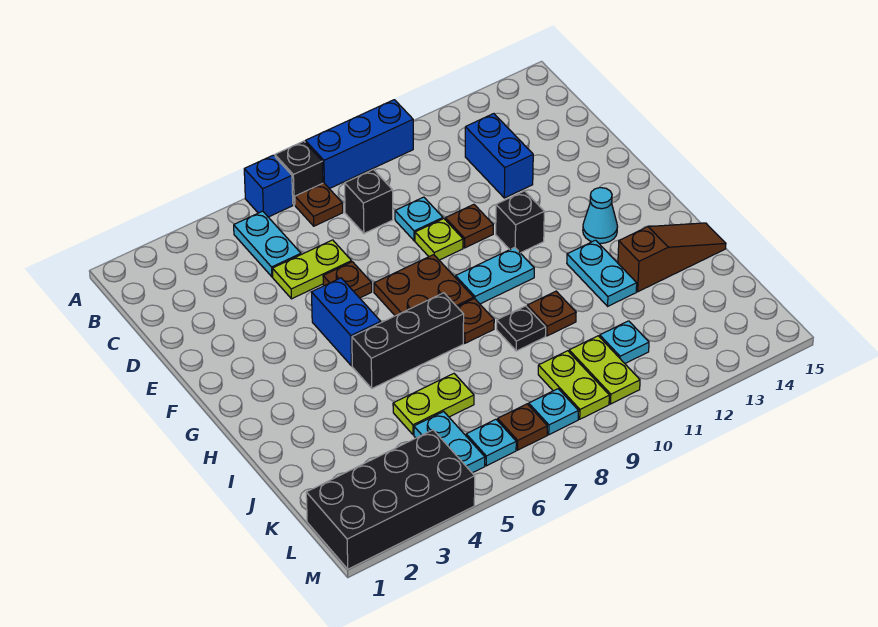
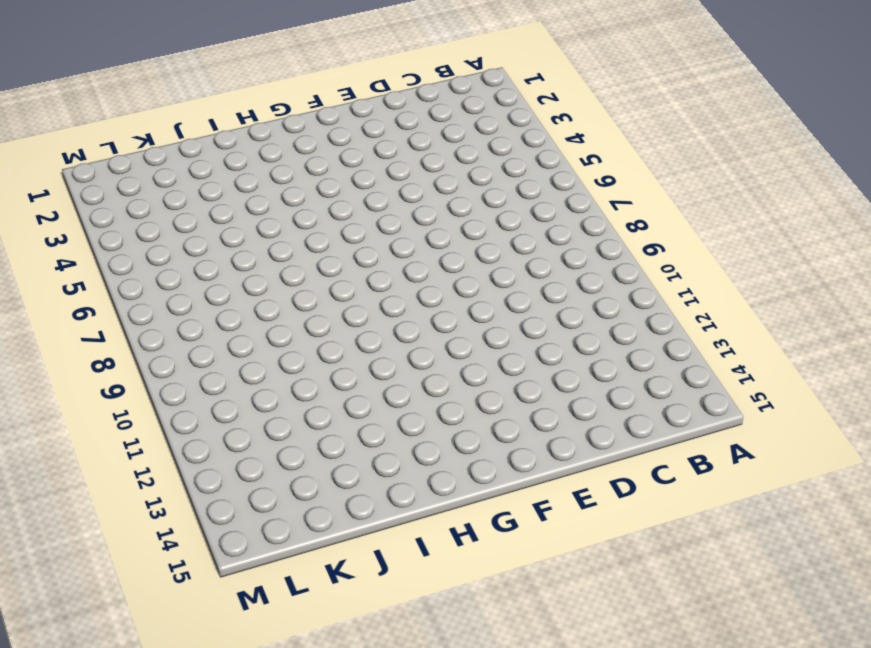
none -> blue 1x1 brick [244,155,293,217]
none -> black 1x1 brick [275,141,323,205]
none -> blue 1x3 brick [305,100,413,189]
none -> cyan 1x2 plate [234,211,301,277]

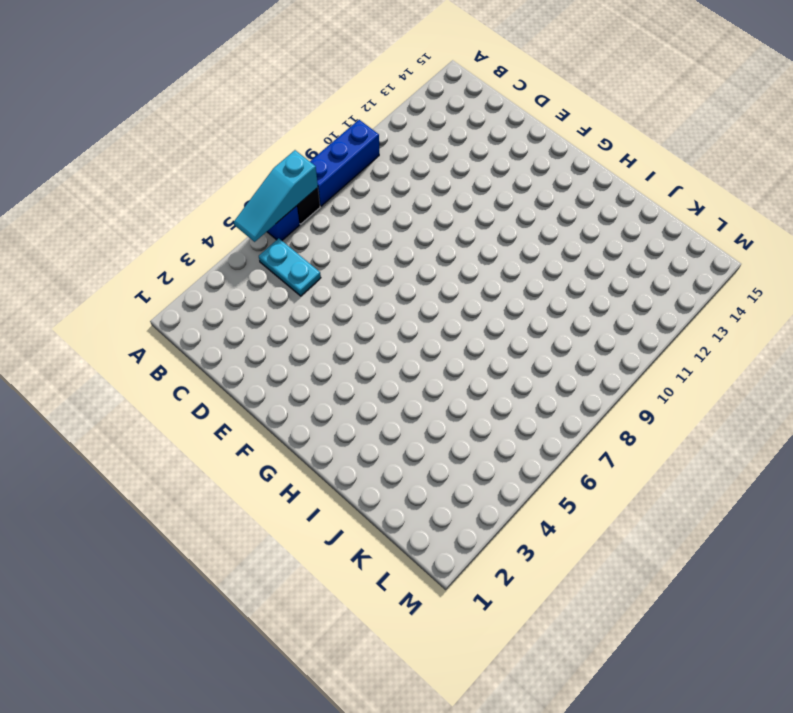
cyan 1x3 slope [234,150,318,242] -> none
none -> brown 1x1 plate [295,183,343,226]
none -> black 1x1 brick [345,170,393,233]
none -> blue 1x2 brick [465,114,533,198]
none -> lime 1x2 plate [272,240,352,299]

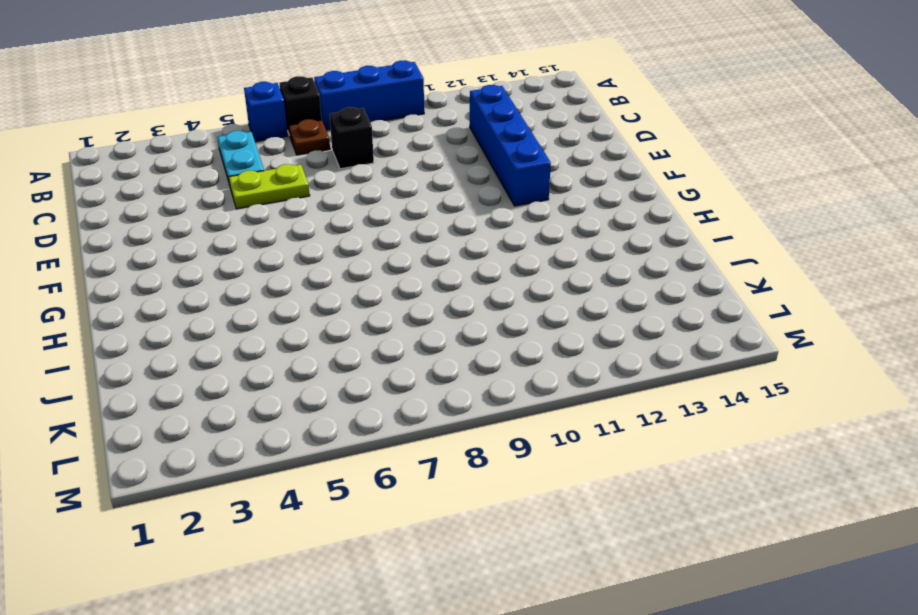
blue 1x4 brick [470,85,551,206] -> blue 1x2 brick [465,114,533,198]
none -> cyan 1x1 plate [395,197,443,241]
none -> brown 1x1 plate [323,262,372,298]
none -> lime 1x1 plate [415,219,463,260]
none -> brown 1x1 plate [445,204,493,248]

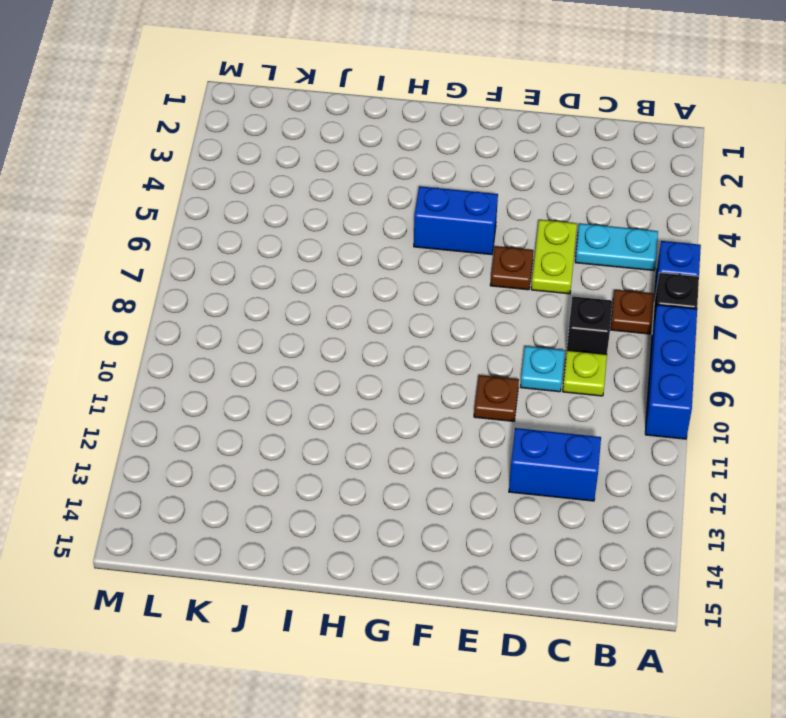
lime 1x1 plate [563,350,607,396] -> lime 1x1 plate moved to [415,219,463,260]
none -> brown 2x2 plate [374,255,474,316]
none -> black 1x1 brick [496,191,544,253]
none -> cyan 1x2 plate [456,247,534,304]
none -> cyan 1x1 cone [583,188,618,243]

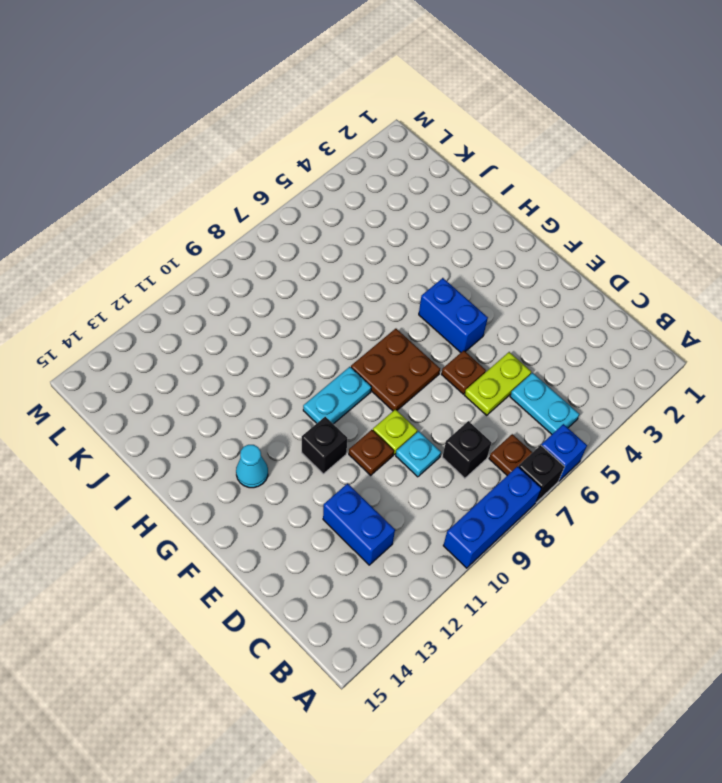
none -> black 1x3 brick [352,293,464,388]
none -> brown 1x1 plate [458,299,494,343]
none -> cyan 1x2 plate [567,240,637,306]
none -> black 1x1 plate [497,306,546,351]

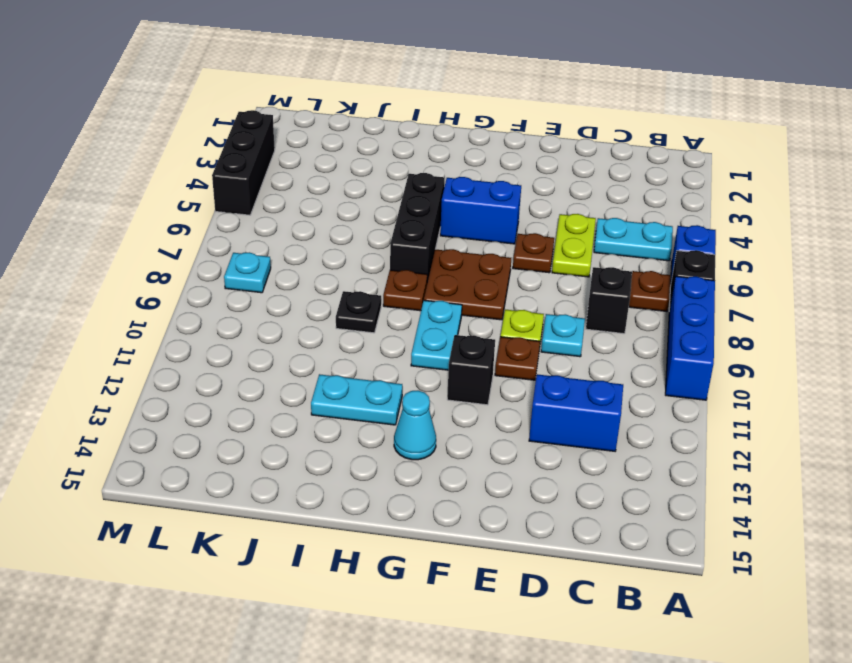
black 1x3 brick [212,110,275,215] -> black 2x4 brick [306,430,475,569]
none -> brown 1x1 plate [527,291,576,336]
none -> brown 1x3 slope [618,223,726,292]
none -> lime 1x2 plate [393,374,474,435]
none -> cyan 1x2 plate [414,412,485,473]

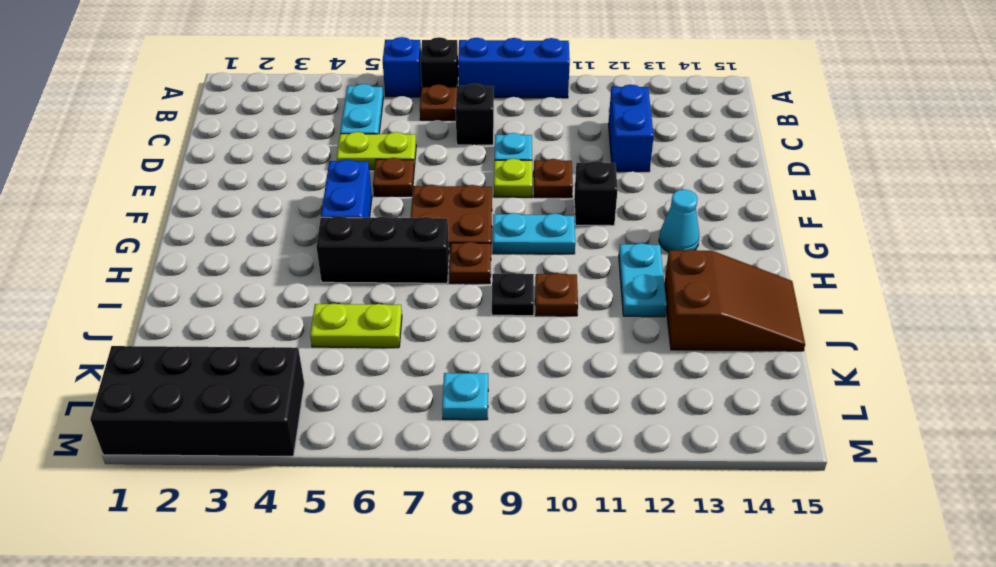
brown 2x3 slope [664,249,805,351] -> brown 1x3 slope [618,223,726,292]
none -> cyan 1x2 plate [414,412,485,473]
none -> lime 1x2 plate [538,351,609,419]
none -> lime 1x2 plate [569,336,640,404]
none -> cyan 1x1 plate [600,321,649,363]

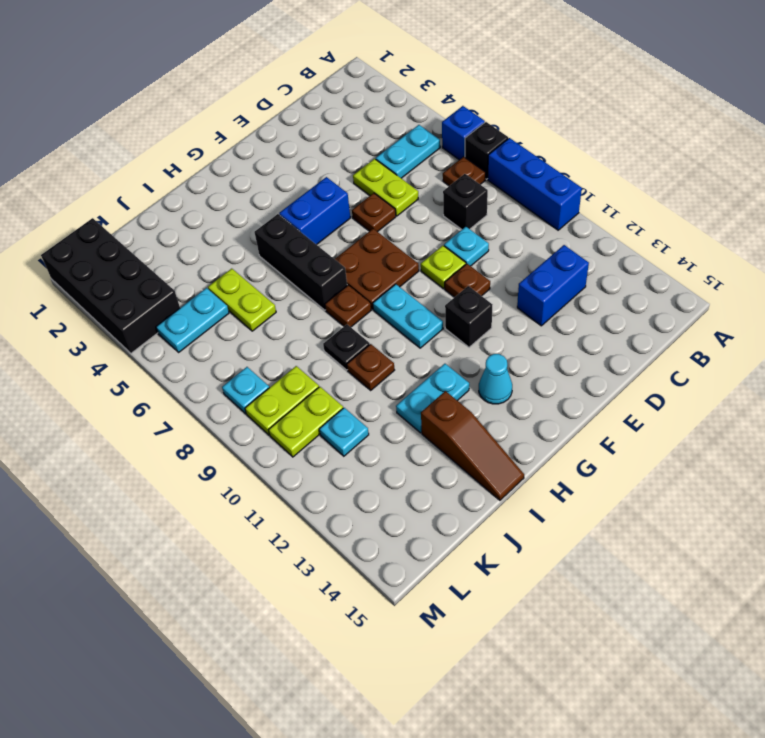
none -> cyan 1x1 plate [466,419,516,466]
none -> brown 1x1 plate [498,404,547,450]

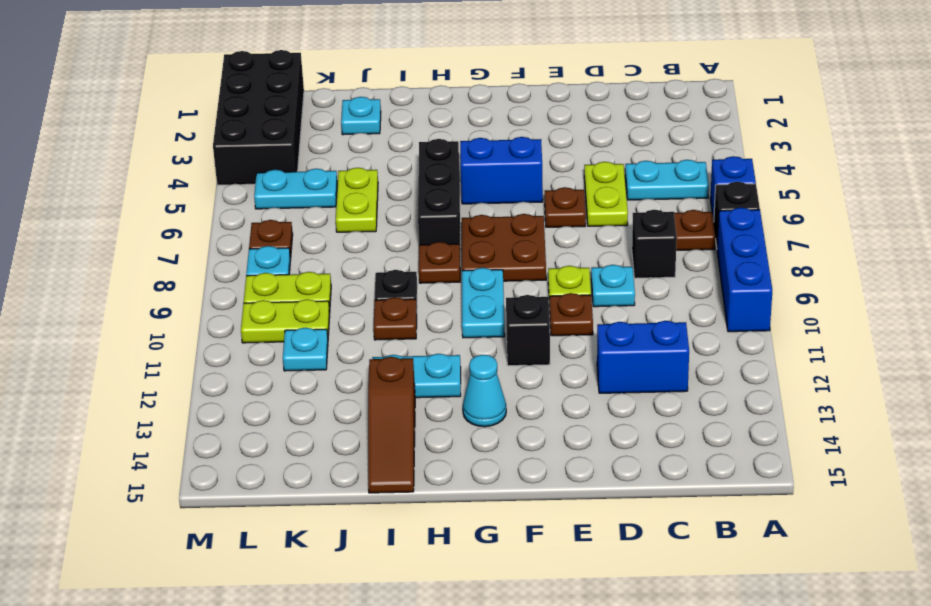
cyan 1x1 plate [341,97,381,135] -> cyan 1x1 plate moved to [466,419,516,466]

